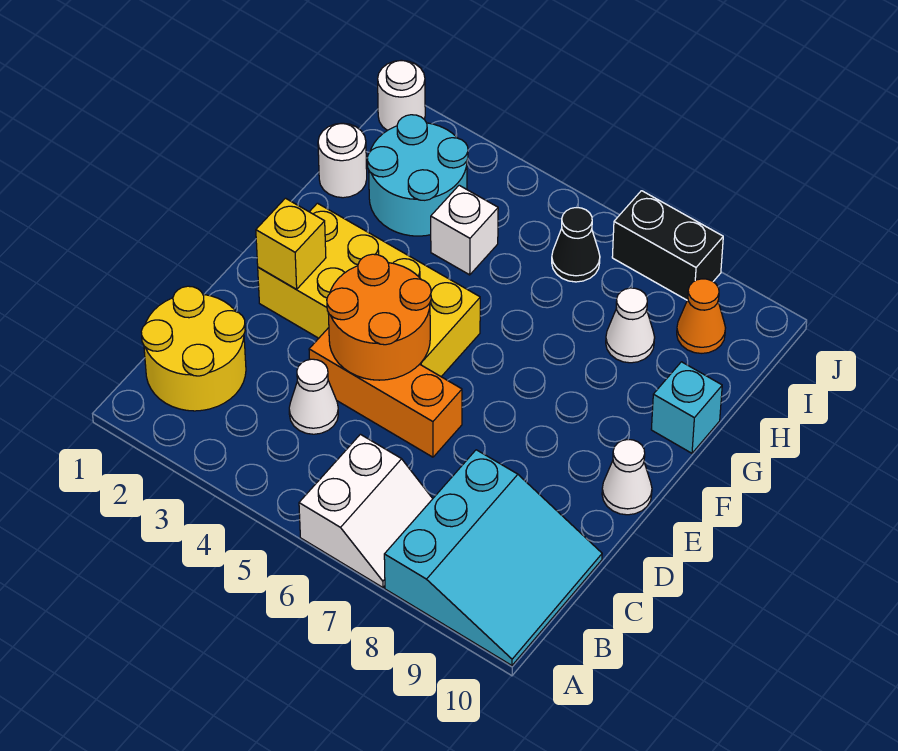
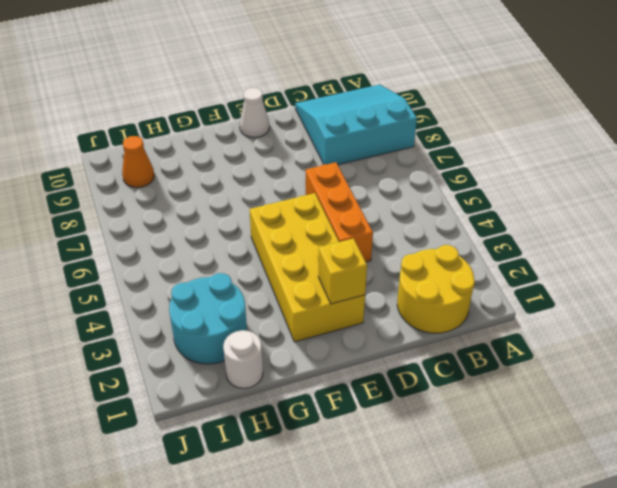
none -> white 2x2 slope [299,434,433,587]
none -> white 1x1 cone [289,359,338,434]
none -> cyan 1x1 brick [651,362,722,453]

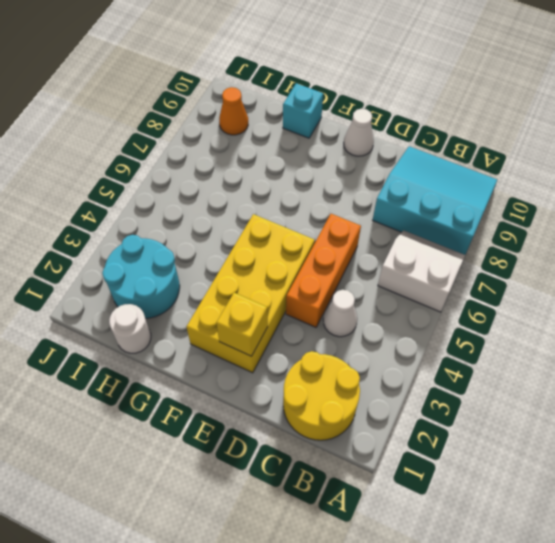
none -> white 1x1 brick [431,185,498,275]
none -> white 1x1 cone [606,288,655,363]
none -> black 1x1 cone [552,208,600,282]

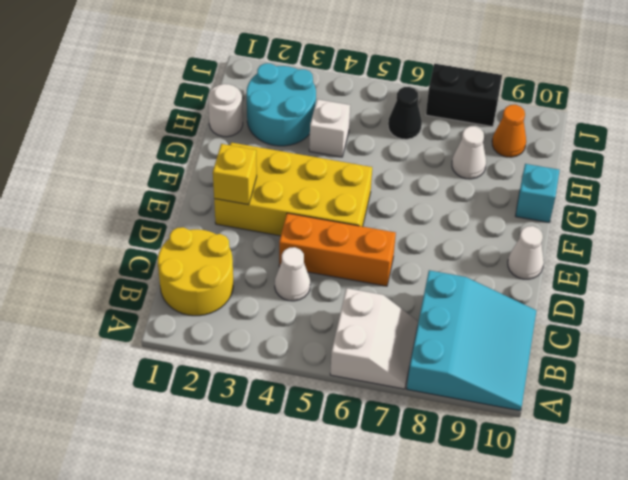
none -> white 1x1 round brick [378,60,425,131]
none -> orange 2x2 round brick [327,254,431,380]

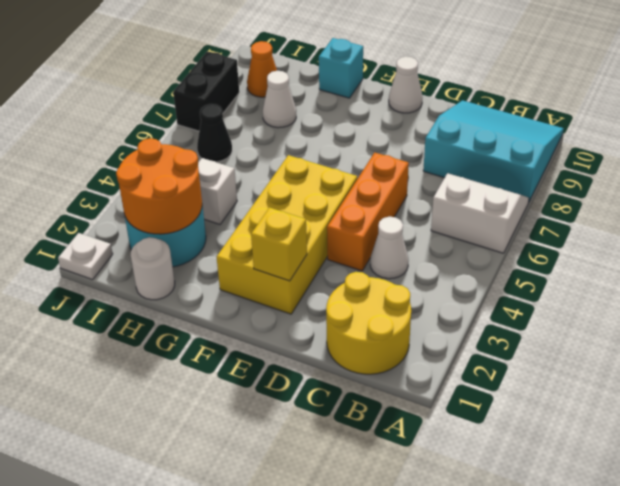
orange 2x2 round brick [116,138,202,234] -> orange 2x2 round brick moved to [327,254,431,380]
white 1x1 plate [58,233,113,280] -> white 1x1 round brick [378,60,425,131]

